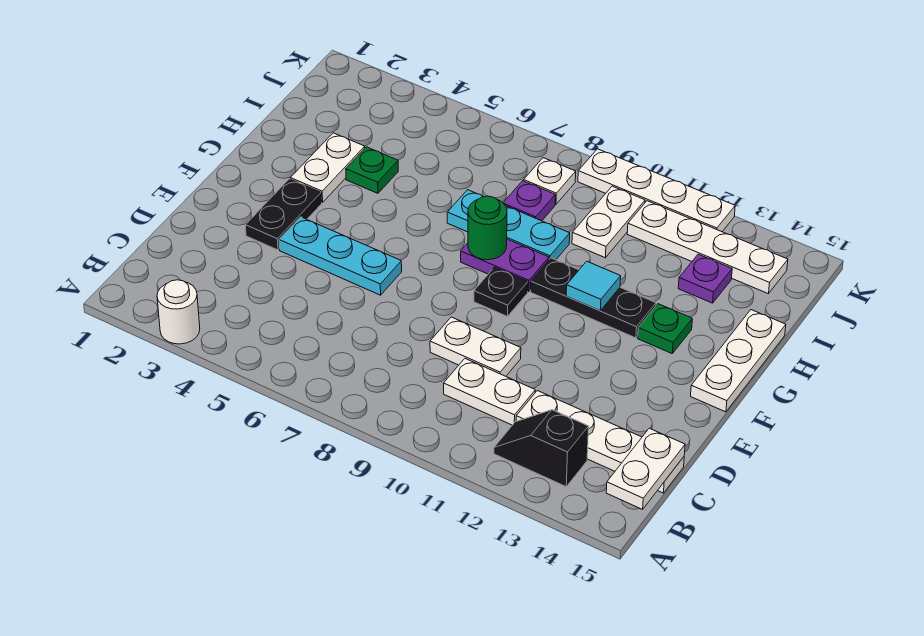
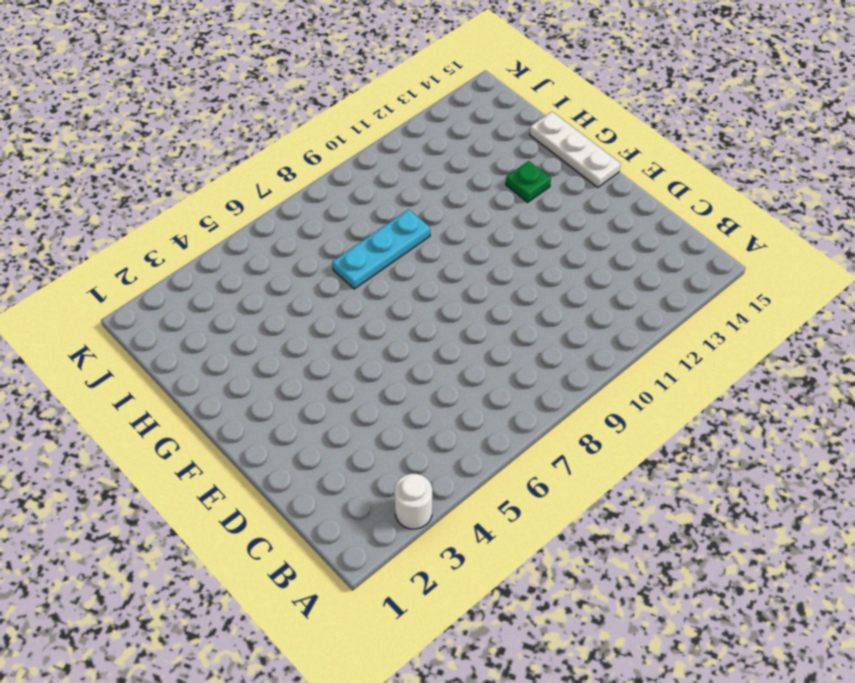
none -> black 1x2 slope [494,410,589,486]
none -> white 1x2 plate [444,359,535,425]
none -> white 1x4 plate [516,391,684,493]

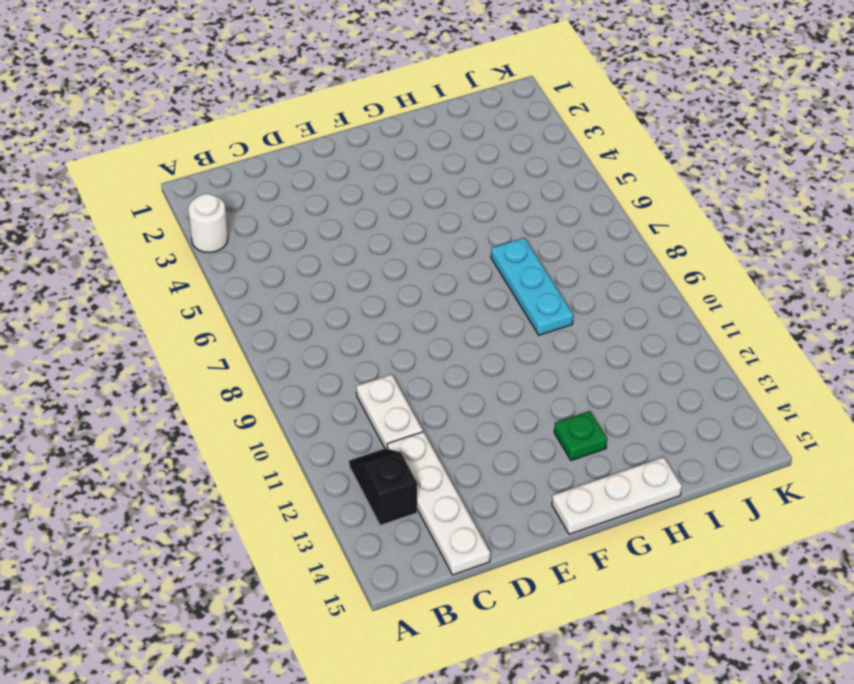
none -> white 1x2 plate [430,317,521,376]
none -> black 1x2 plate [245,179,322,250]
none -> cyan 1x3 plate [279,217,402,295]

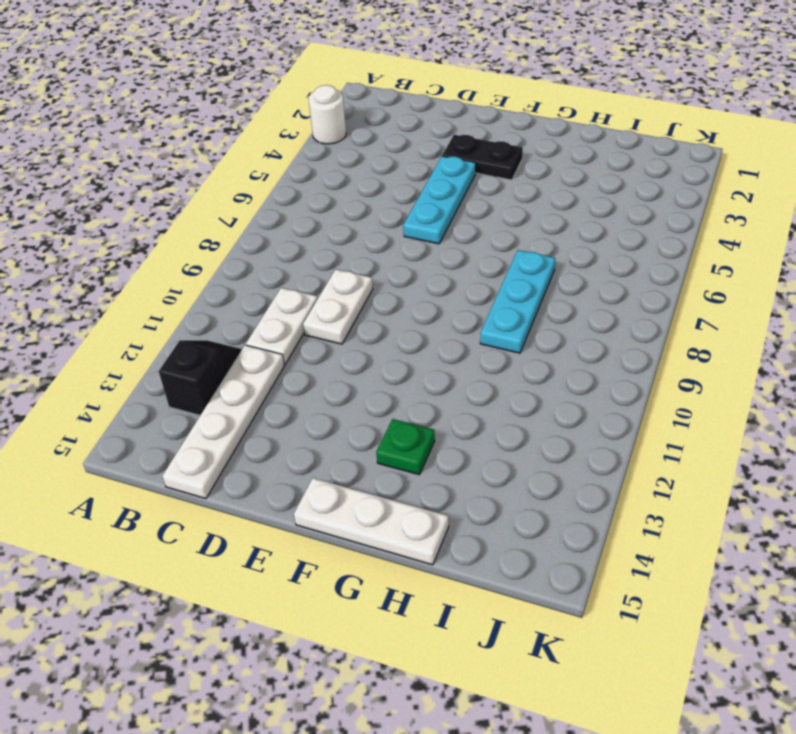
none -> black 1x1 plate [474,267,528,316]
none -> white 1x2 plate [291,133,365,202]
none -> purple 1x2 plate [461,239,549,291]

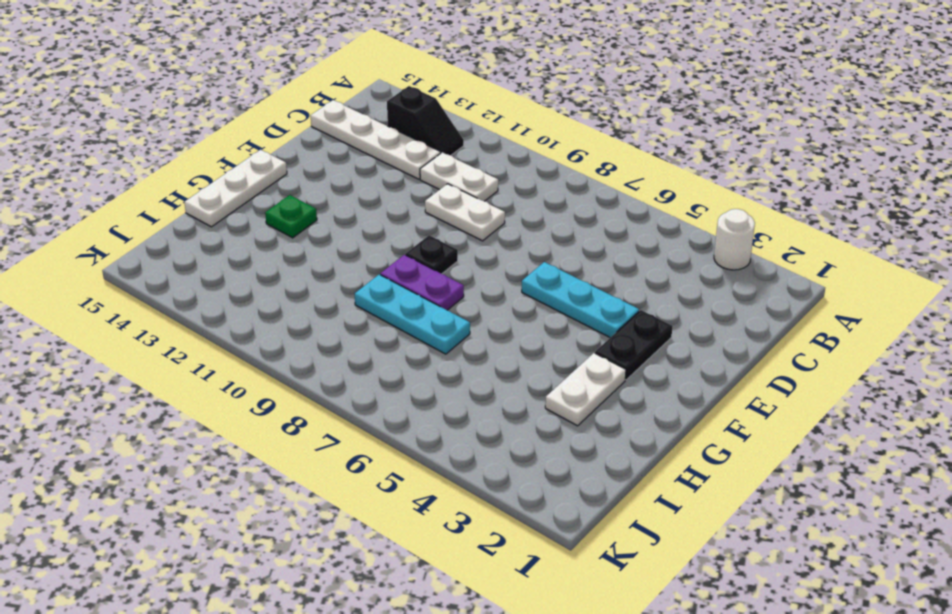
none -> black 1x3 plate [531,258,656,338]
none -> green 1x1 plate [346,147,398,193]
none -> purple 1x1 plate [503,181,555,221]

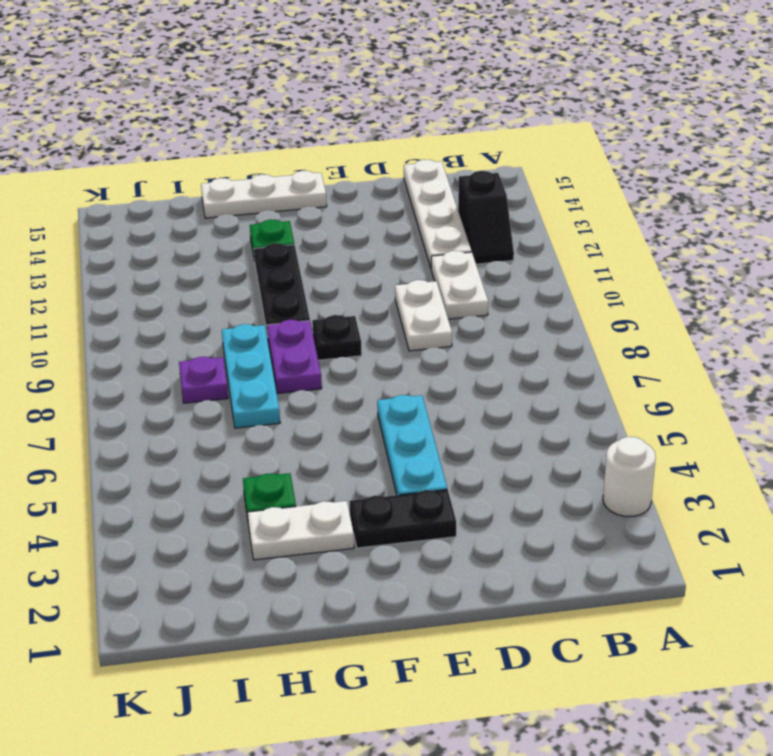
none -> white 1x2 plate [572,186,645,258]
none -> purple 1x1 plate [678,254,732,303]
none -> white 1x1 plate [524,158,576,204]

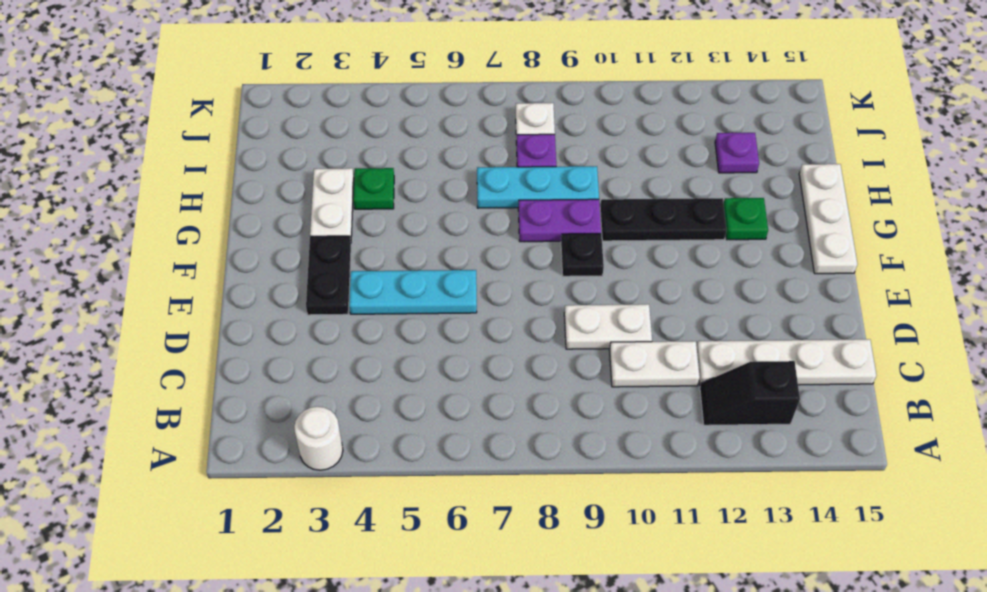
none -> white 1x2 plate [572,186,645,258]
none -> white 1x4 plate [627,201,788,294]
none -> white 1x4 plate [578,149,735,232]

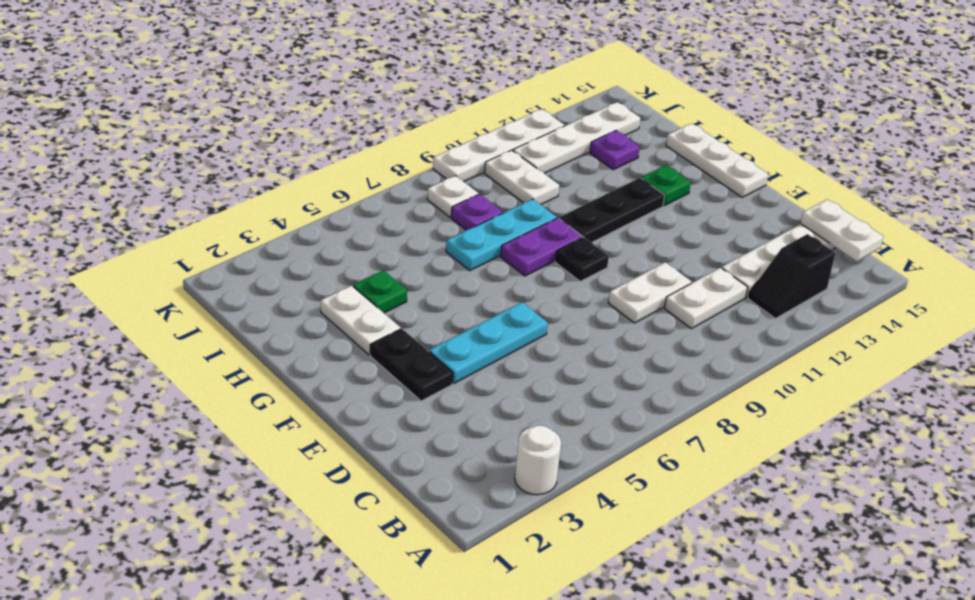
none -> green 1x1 round brick [468,196,507,260]
none -> cyan 1x1 tile [566,261,621,311]

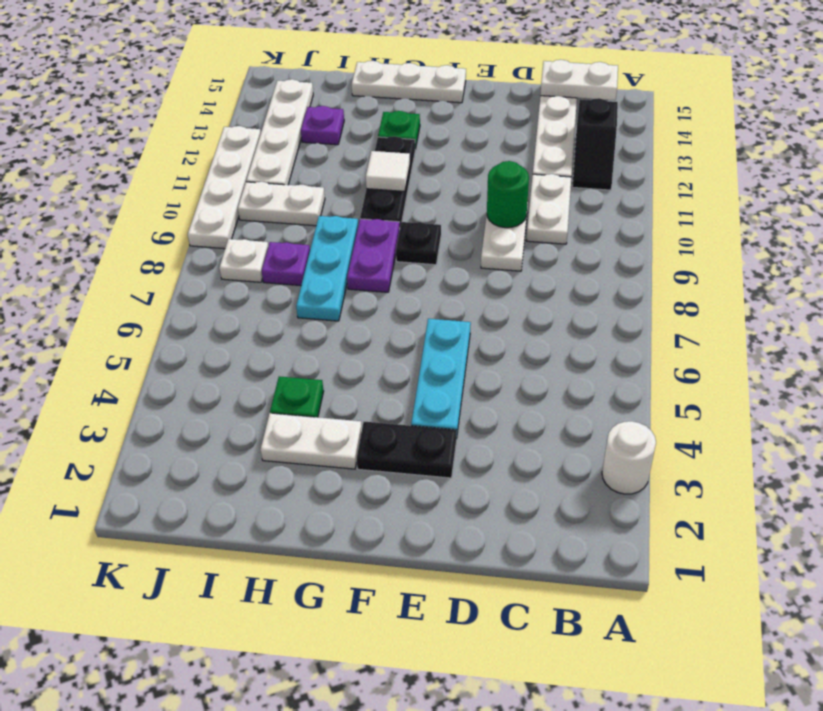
green 1x1 round brick [487,161,529,228] -> green 1x1 round brick moved to [468,196,507,260]
white 1x1 tile [366,151,410,191] -> cyan 1x1 tile [566,261,621,311]

